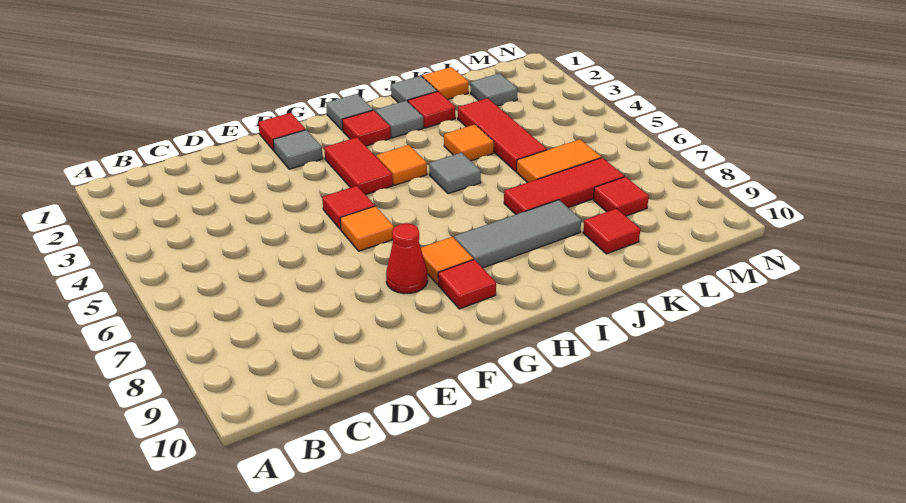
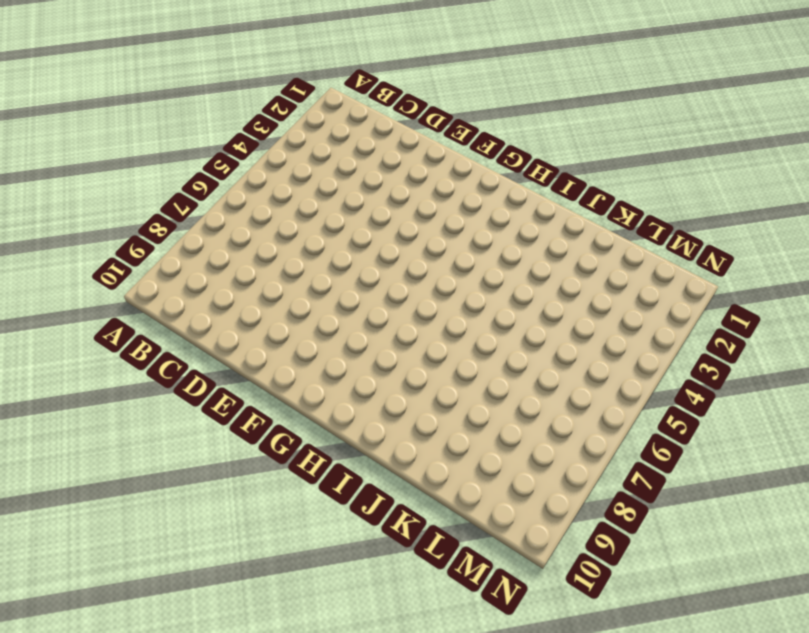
none -> red 1x1 tile [258,113,306,151]
none -> grey 1x1 tile [273,130,323,169]
none -> red 1x1 tile [322,186,375,229]

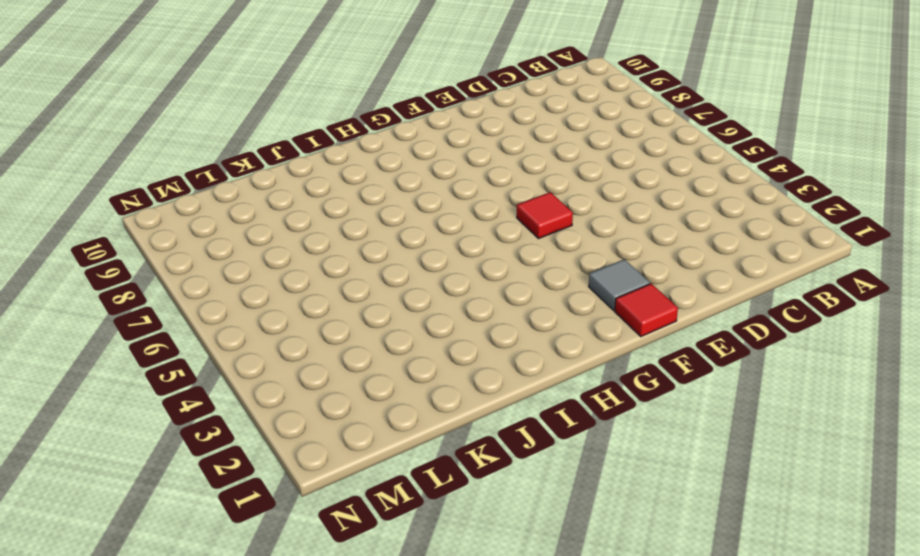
none -> orange 1x1 tile [340,206,394,251]
none -> red 1x1 cone [386,223,428,294]
none -> red 1x2 tile [324,137,392,195]

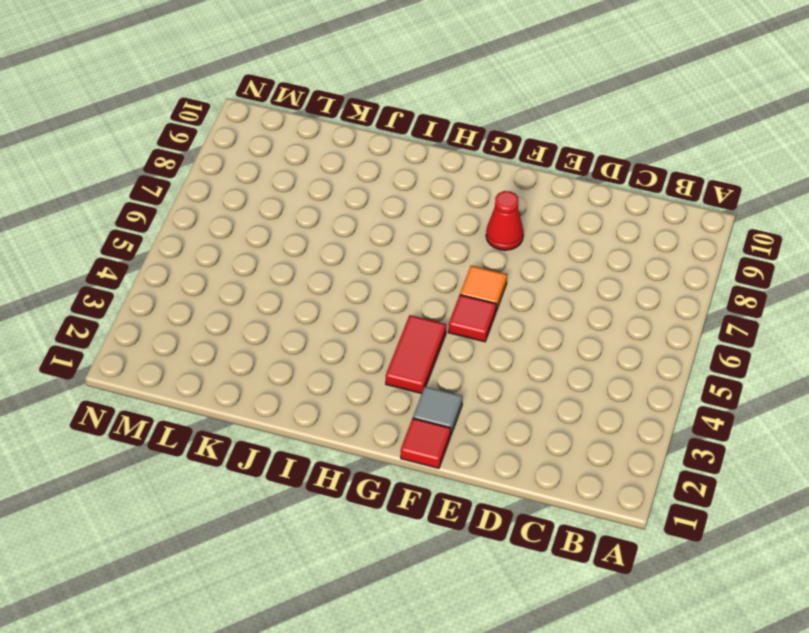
none -> orange 1x1 tile [421,237,473,284]
none -> red 1x1 tile [438,260,496,309]
none -> grey 1x1 tile [326,94,373,131]

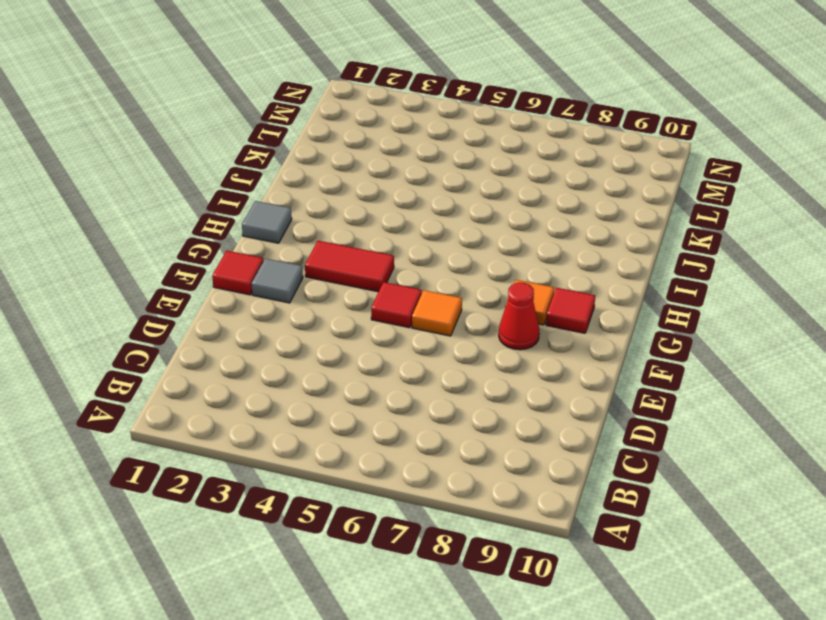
none -> red 1x1 tile [342,110,391,146]
none -> orange 1x1 tile [376,145,427,185]
none -> grey 1x3 tile [454,200,581,268]

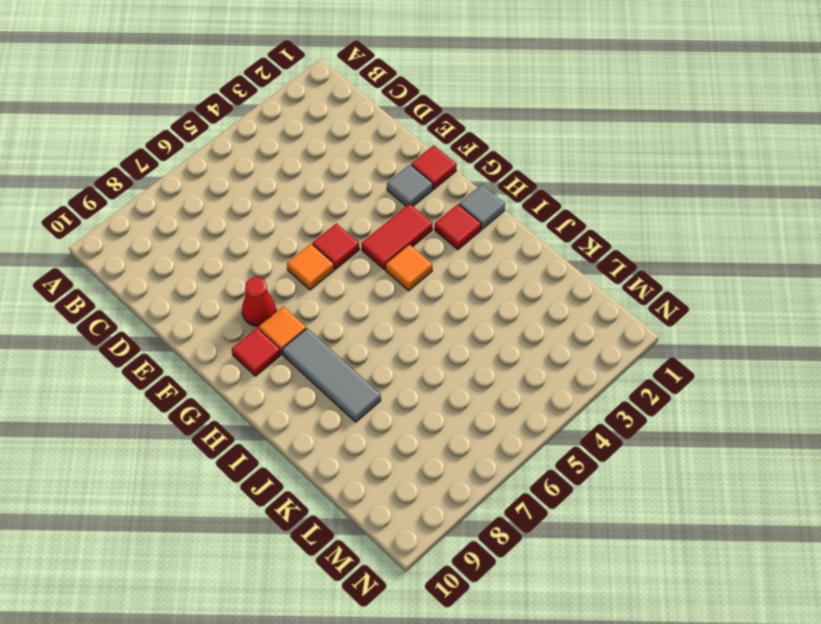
none -> grey 1x1 tile [375,101,423,138]
none -> grey 1x1 tile [429,153,481,194]
none -> grey 1x1 tile [391,76,437,103]

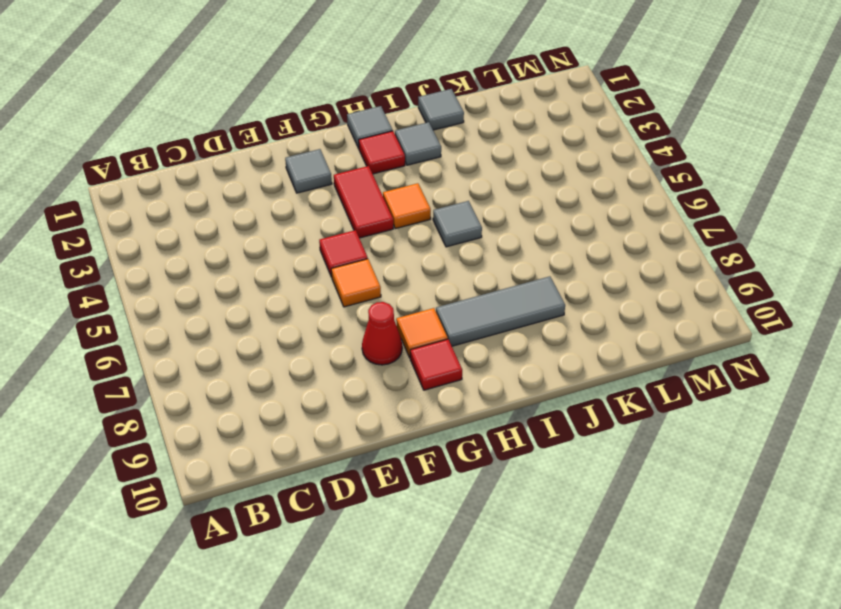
none -> red 1x1 tile [258,113,306,151]
none -> red 1x1 tile [408,91,455,128]
none -> orange 1x1 tile [444,125,494,161]

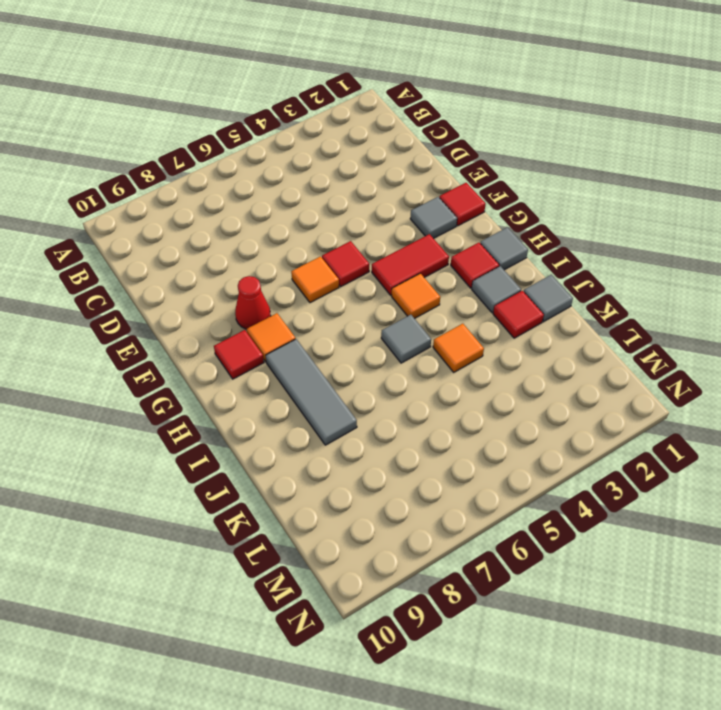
none -> red 1x3 tile [504,158,624,214]
none -> orange 1x1 tile [422,67,468,100]
none -> red 1x3 tile [458,98,547,171]

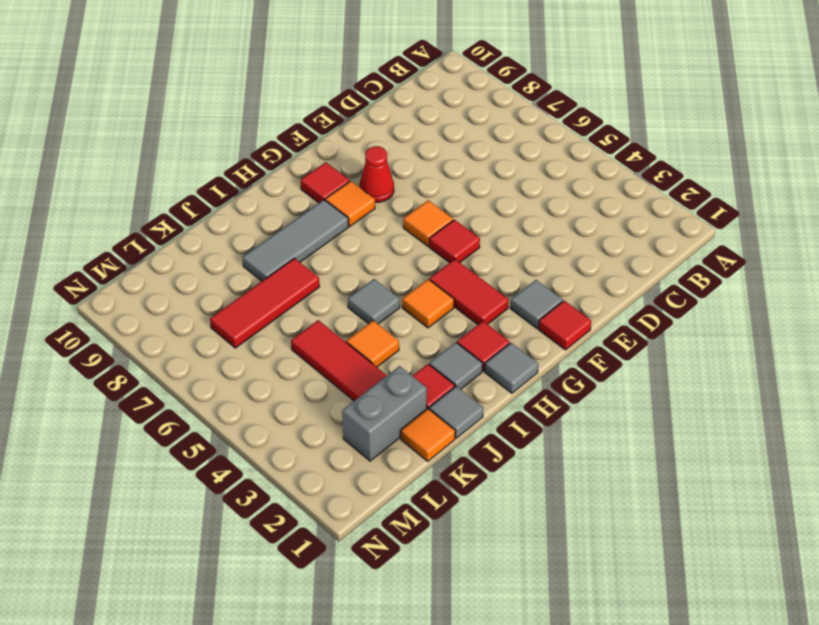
grey 1x2 brick [342,366,427,461] -> grey 1x1 tile [471,73,518,106]
none -> orange 1x2 tile [516,139,601,183]
none -> red 1x1 tile [583,209,640,254]
none -> red 1x1 tile [593,177,649,216]

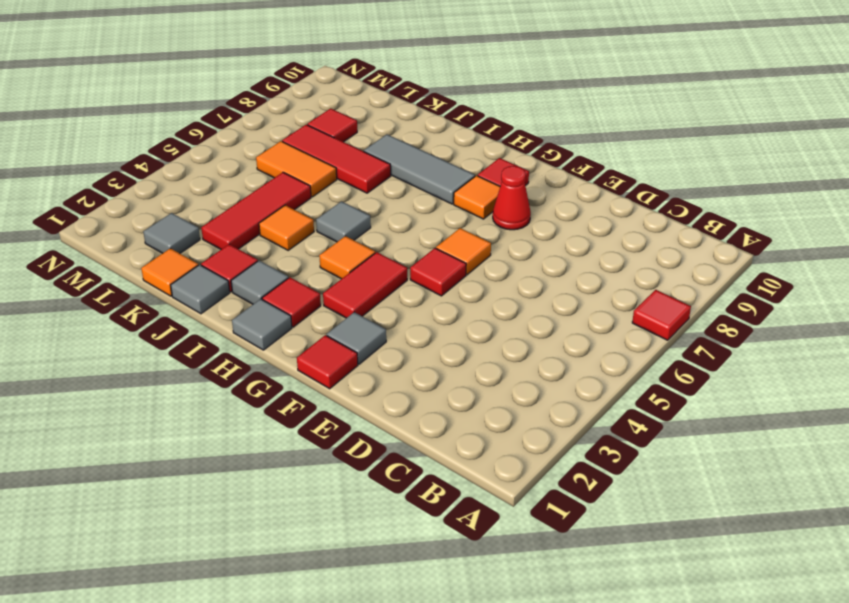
red 1x1 tile [632,290,691,340] -> red 1x1 tile moved to [583,209,640,254]

